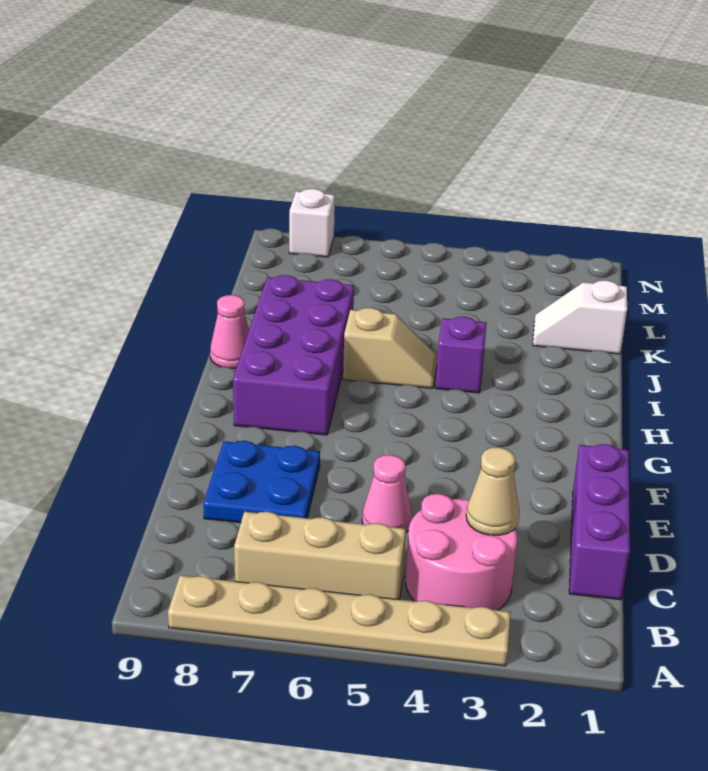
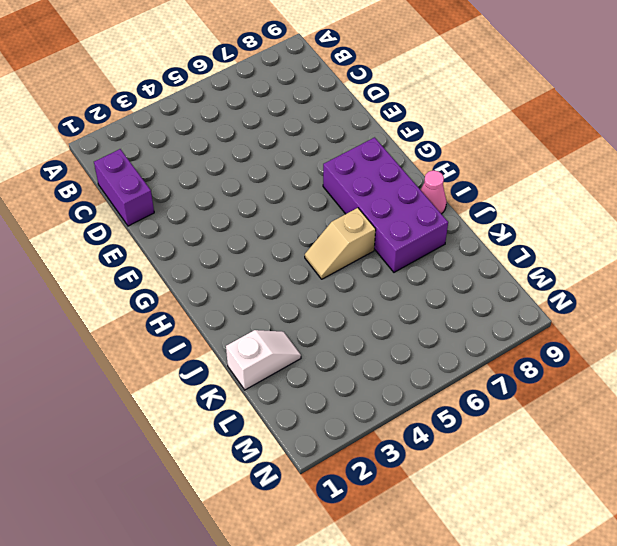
purple 1x2 brick [94,149,154,226] -> purple 1x3 brick [569,444,630,600]
none -> tan 1x6 plate [168,575,511,666]
none -> pink 2x2 round brick [406,494,517,610]
none -> tan 1x3 brick [234,512,406,599]

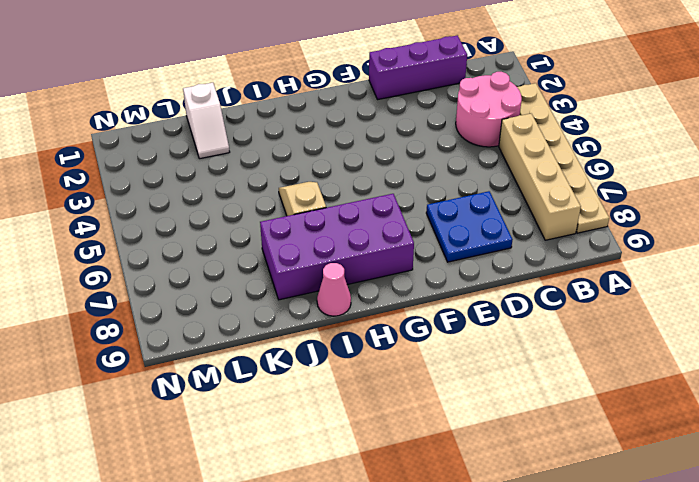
tan 1x4 brick [499,114,581,240] -> tan 1x3 brick [234,512,406,599]
none -> pink 1x1 cone [362,455,412,532]
none -> purple 1x1 brick [435,317,487,393]
none -> white 1x1 brick [289,189,335,257]

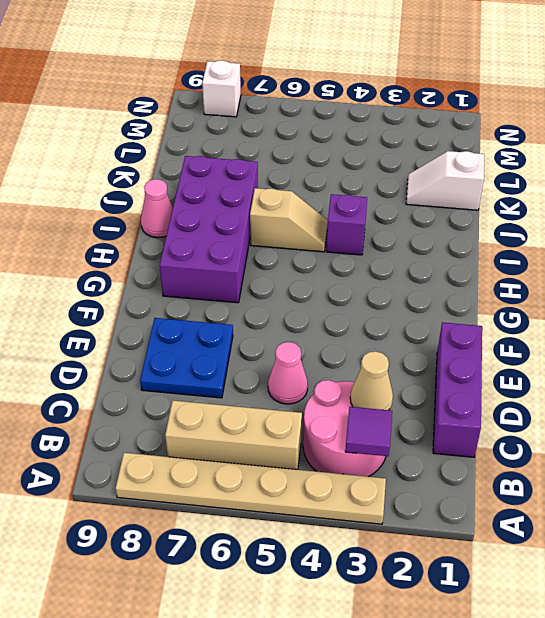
purple 1x1 tile [345,407,392,456] -> none

